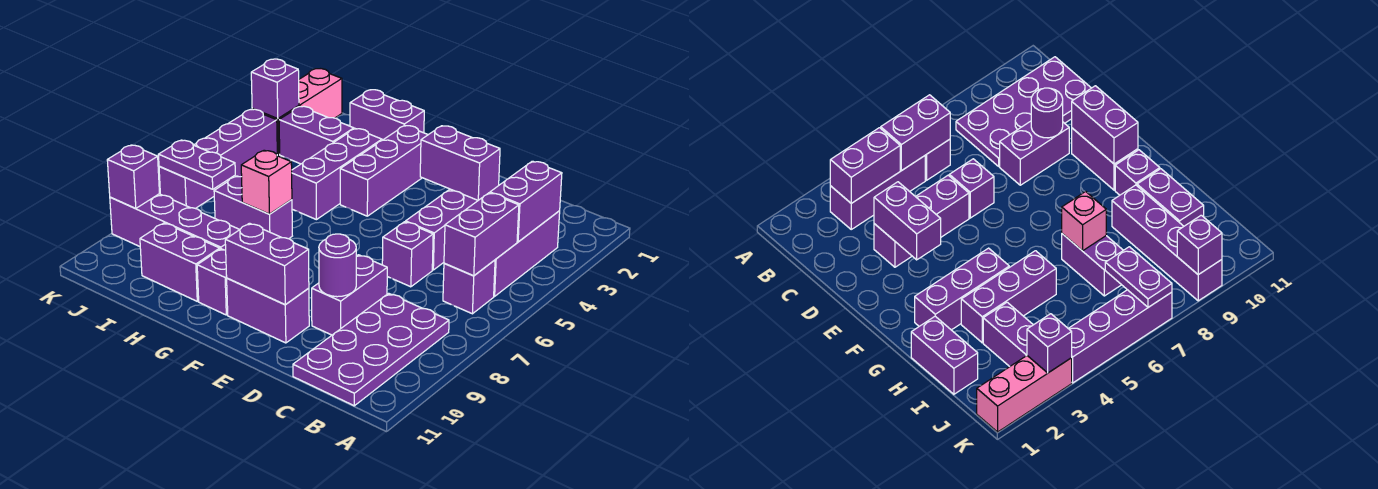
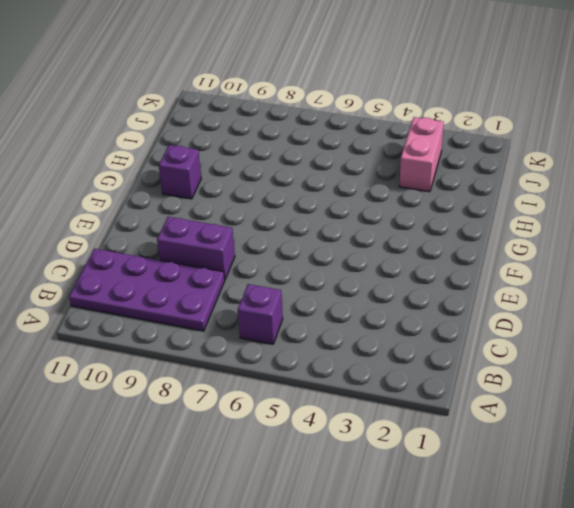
pink 1x2 brick [399,117,444,192] -> purple 1x2 brick [279,106,354,164]
none -> purple 1x3 brick [494,211,560,296]
none -> purple 1x3 brick [406,189,478,270]
none -> purple 1x1 brick [382,222,433,287]

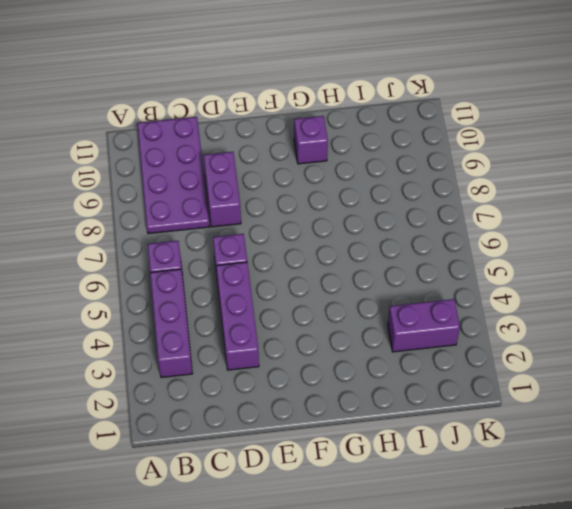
none -> purple 1x2 brick [227,278,309,343]
none -> purple 1x3 brick [340,125,428,216]
none -> purple 1x2 brick [350,90,424,140]

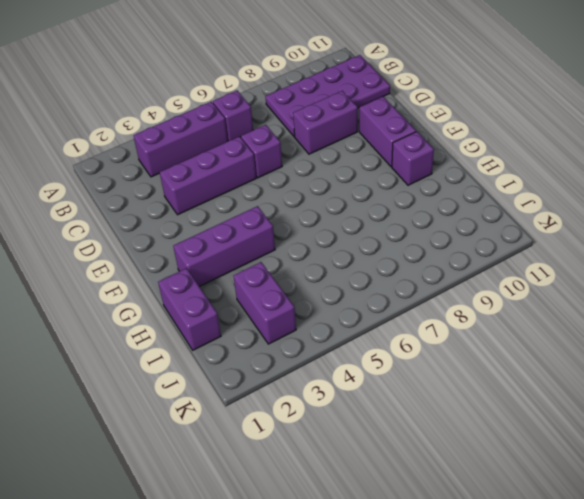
none -> purple 1x3 brick [292,129,382,220]
none -> purple 1x2 brick [214,176,292,239]
none -> purple 1x4 brick [110,194,240,250]

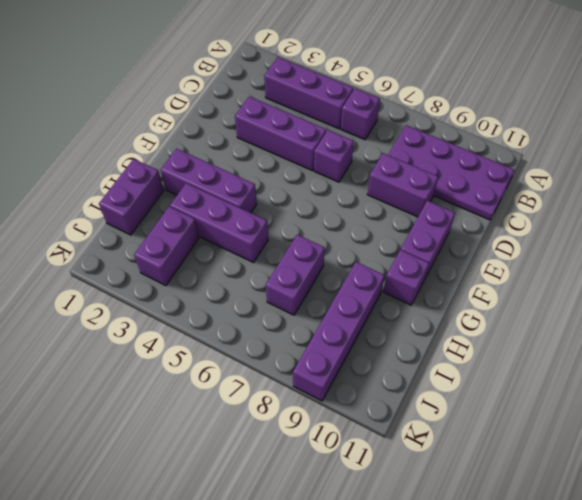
none -> purple 1x2 brick [140,223,220,301]
none -> pink 1x3 brick [252,69,342,154]
none -> purple 1x4 brick [159,109,277,208]

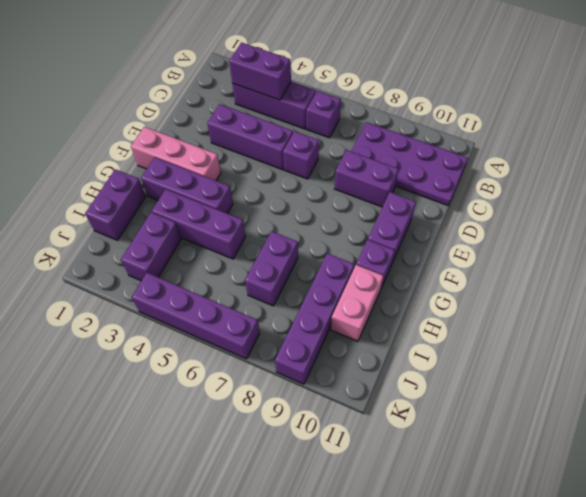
pink 1x3 brick [131,127,221,181] -> pink 1x3 brick moved to [252,69,342,154]
pink 1x2 brick [331,265,383,341] -> purple 1x2 brick [140,223,220,301]
none -> purple 1x2 brick [444,193,519,276]
none -> purple 1x2 brick [420,126,500,200]
none -> purple 1x1 round brick [319,234,356,297]

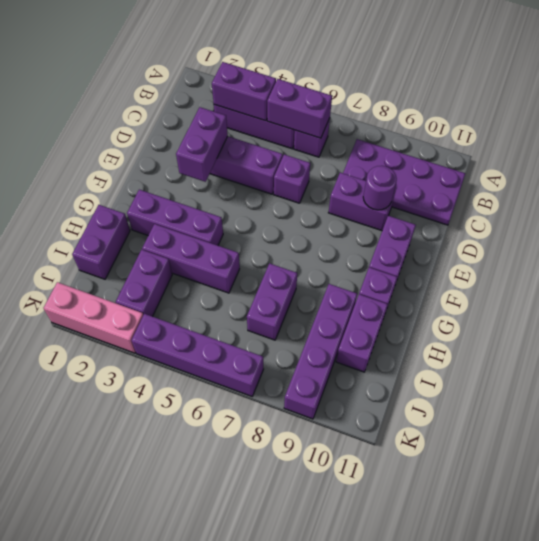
none -> purple 1x2 brick [225,223,309,305]
none -> pink 1x1 brick [241,150,292,214]
none -> purple 1x2 plate [158,140,235,189]

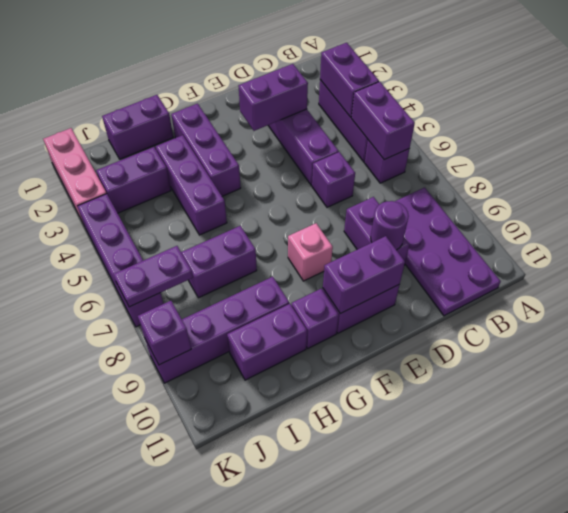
pink 1x1 brick [288,223,333,281] -> pink 1x1 brick moved to [241,150,292,214]
none -> purple 1x1 brick [251,59,299,119]

